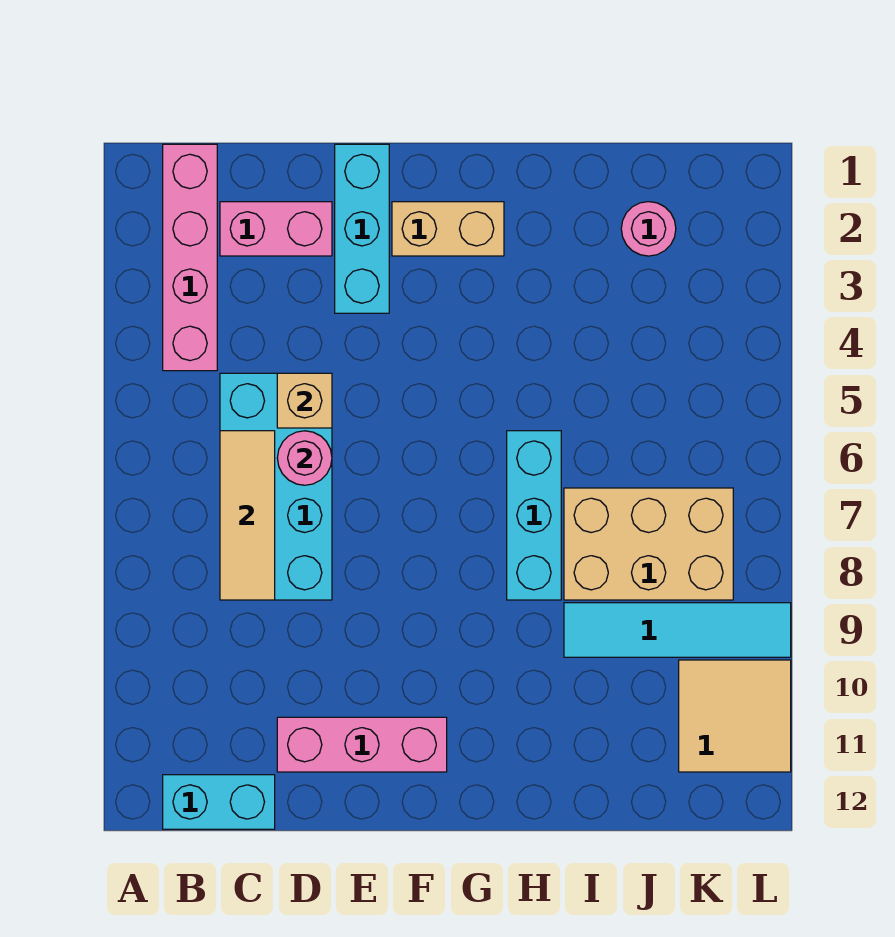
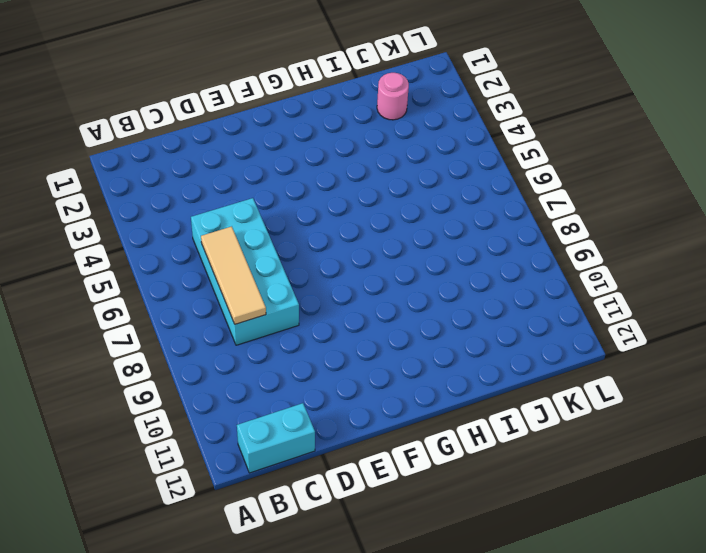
none -> pink 1x4 brick [163,144,217,371]
none -> pink 1x2 brick [220,202,332,256]
none -> pink 1x3 brick [277,717,447,772]

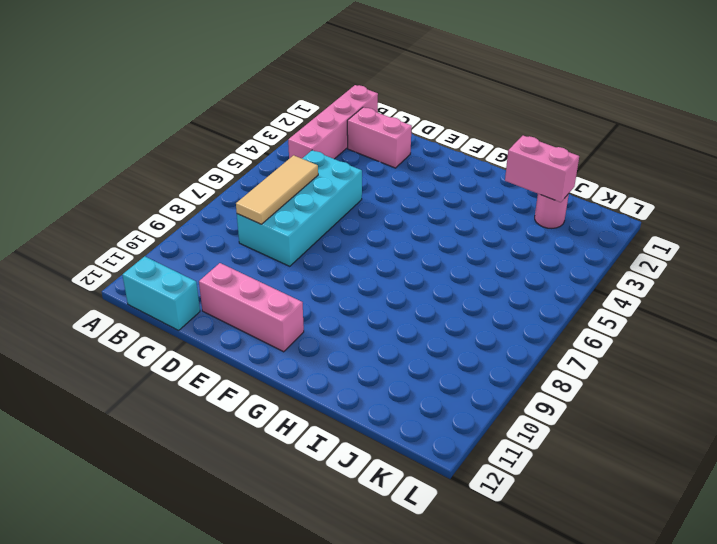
pink 1x2 brick [505,136,579,202] -> none
none -> cyan 1x3 brick [335,144,389,313]
none -> tan 1x2 brick [392,202,504,256]
none -> cyan 1x3 brick [507,431,561,600]

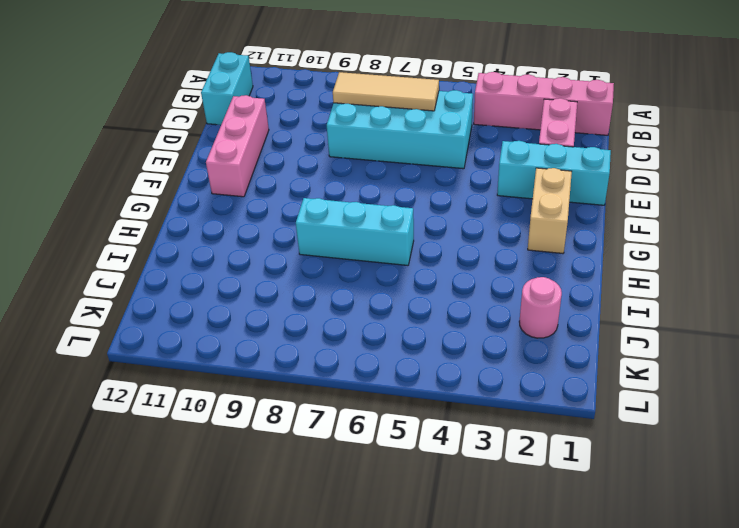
none -> tan 2x3 brick [564,488,733,600]
none -> cyan 1x4 tile [564,603,791,657]
none -> tan 2x2 tile [679,660,791,772]

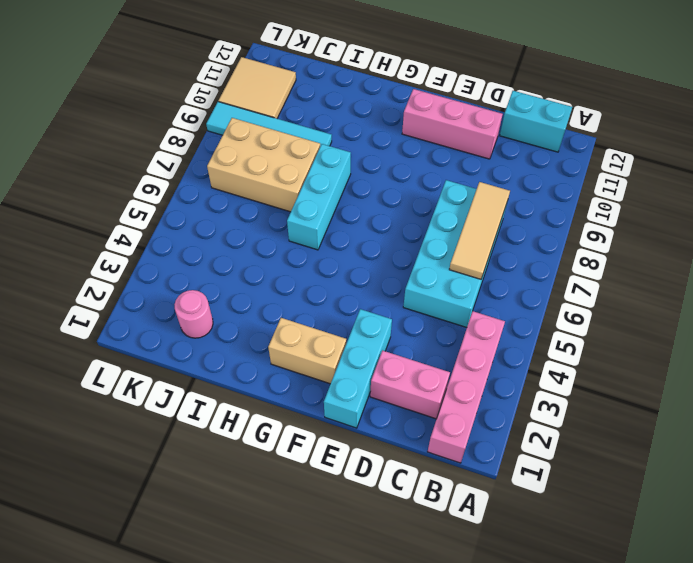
none -> tan 1x1 brick [277,373,332,428]
none -> pink 1x1 round brick [277,431,332,485]

